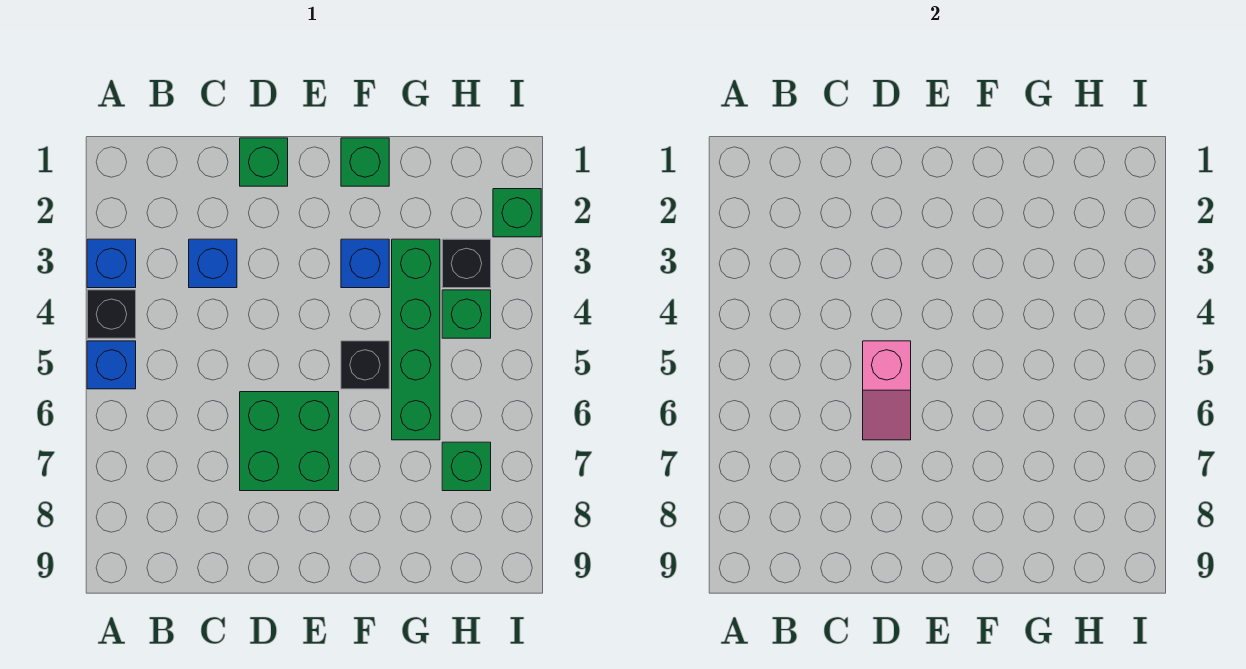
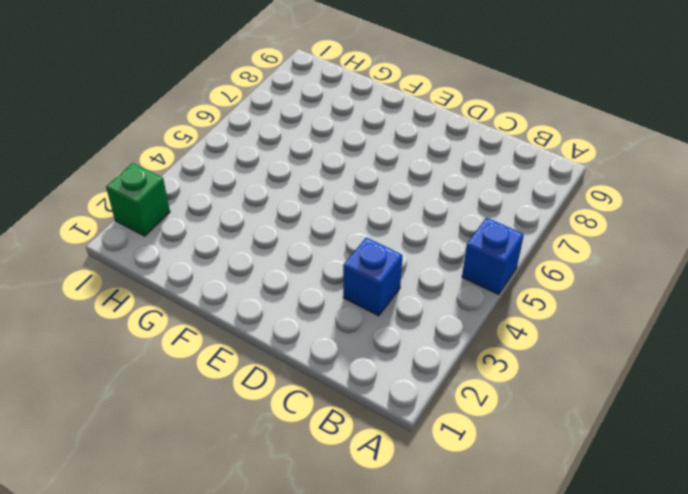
none -> blue 1x1 brick [87,239,136,288]
none -> black 1x1 brick [87,290,136,338]
none -> green 1x1 brick [240,138,288,186]

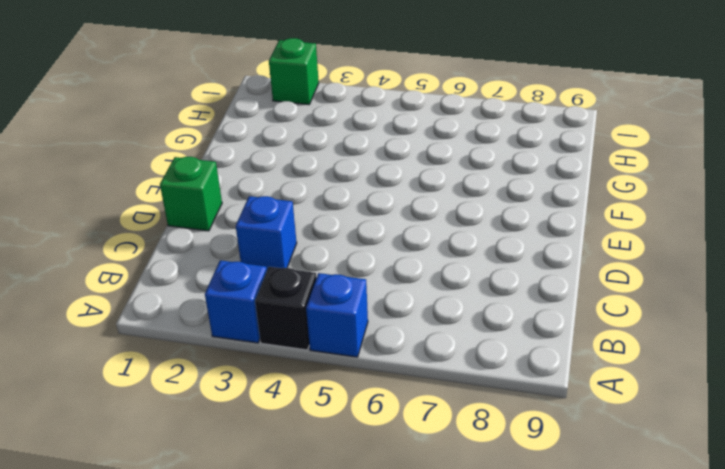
none -> green 2x2 brick [240,392,339,491]
none -> green 1x1 brick [341,138,389,186]
none -> blue 1x1 brick [341,239,389,288]

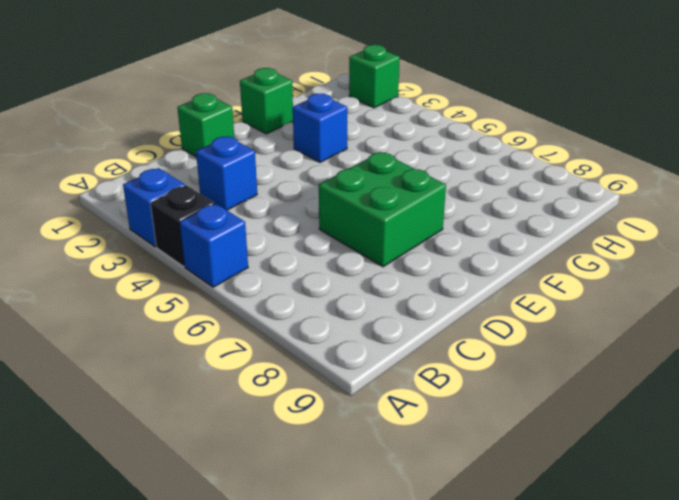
none -> black 1x1 brick [341,341,389,389]
none -> green 1x4 brick [392,239,440,440]
none -> black 1x1 brick [442,239,491,288]

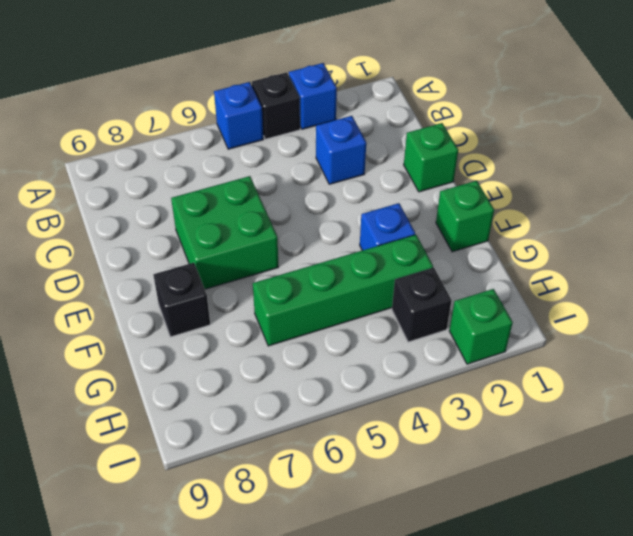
black 1x1 brick [153,263,210,337] -> black 1x1 brick moved to [341,341,389,389]
none -> green 1x1 brick [442,290,491,338]
none -> green 1x1 brick [442,442,491,491]
none -> pink 1x2 slope [863,341,911,440]

